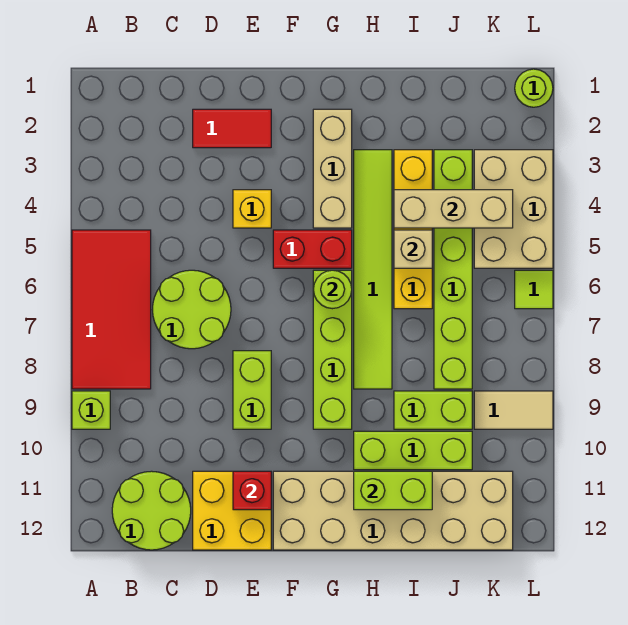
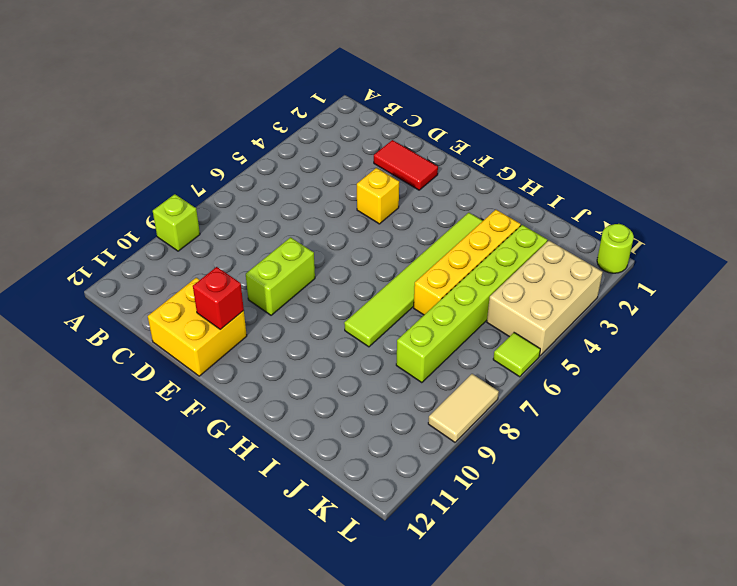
tan 1x2 tile [428,374,499,442] -> tan 1x2 tile turned to [474,391,553,429]
none -> red 2x4 tile [72,230,151,389]
none -> lime 2x2 round brick [112,471,191,550]
none -> lime 2x2 round brick [152,270,231,349]

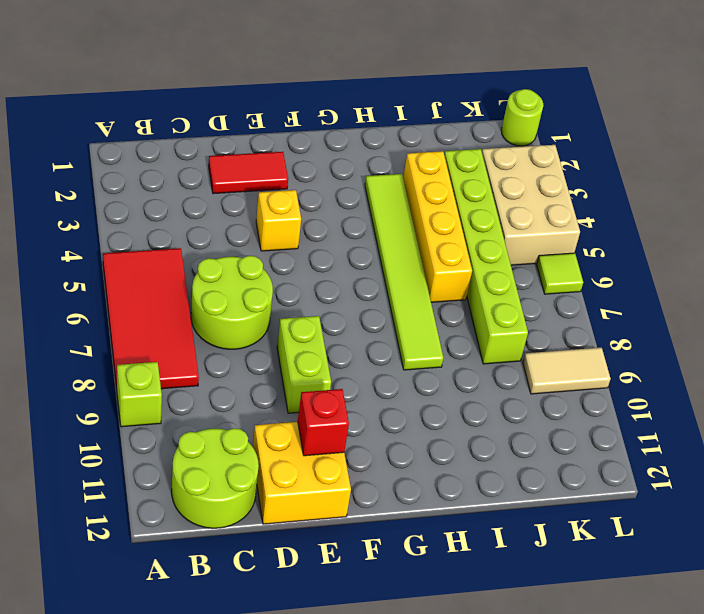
none -> red 1x2 brick [273,230,352,268]
none -> tan 2x6 brick [273,471,513,550]
none -> tan 1x3 brick [313,109,352,228]

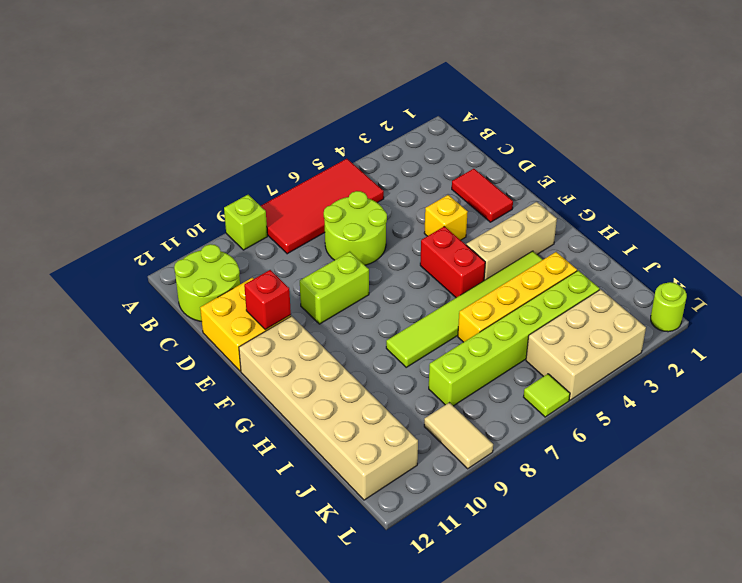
none -> lime 1x4 brick [313,270,352,429]
none -> lime 1x3 brick [354,431,472,470]
none -> lime 1x2 brick [394,391,472,429]

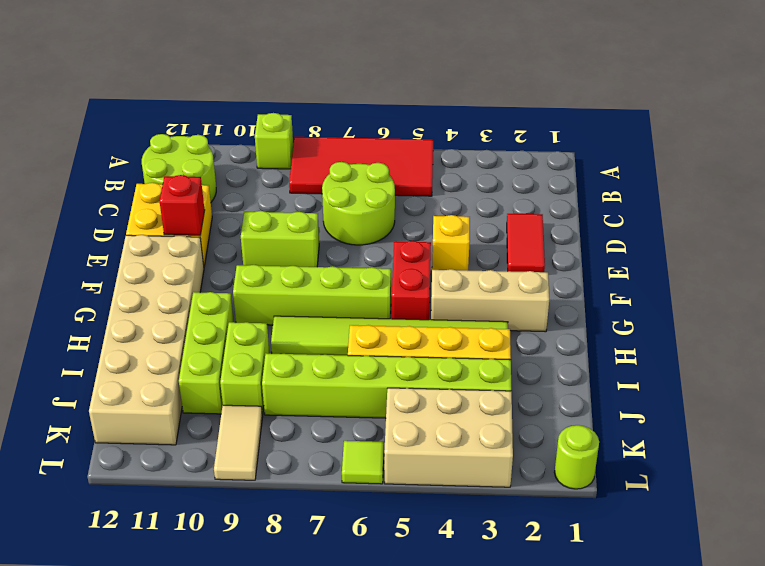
none -> lime 1x1 round brick [313,270,352,309]
none -> lime 1x2 brick [354,471,432,510]
none -> tan 1x3 brick [394,190,513,228]

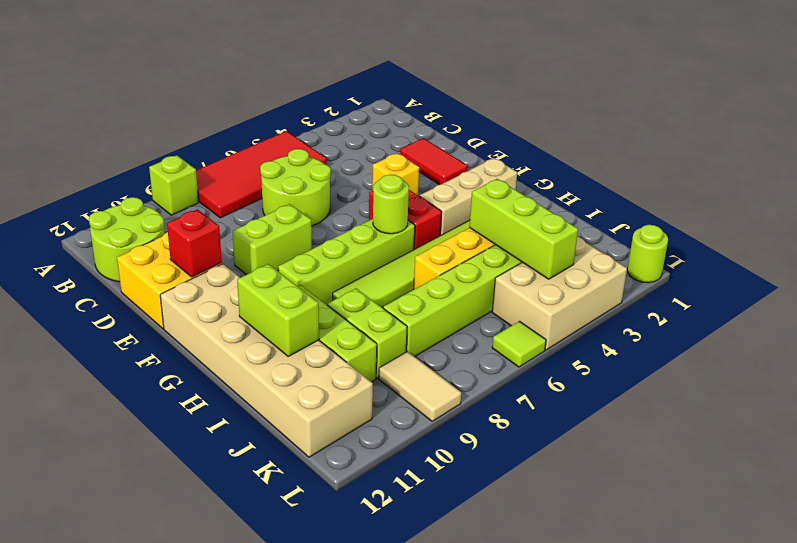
lime 1x3 brick [469,179,578,279] -> tan 1x3 brick [394,190,513,228]
none -> tan 1x1 brick [394,230,432,268]

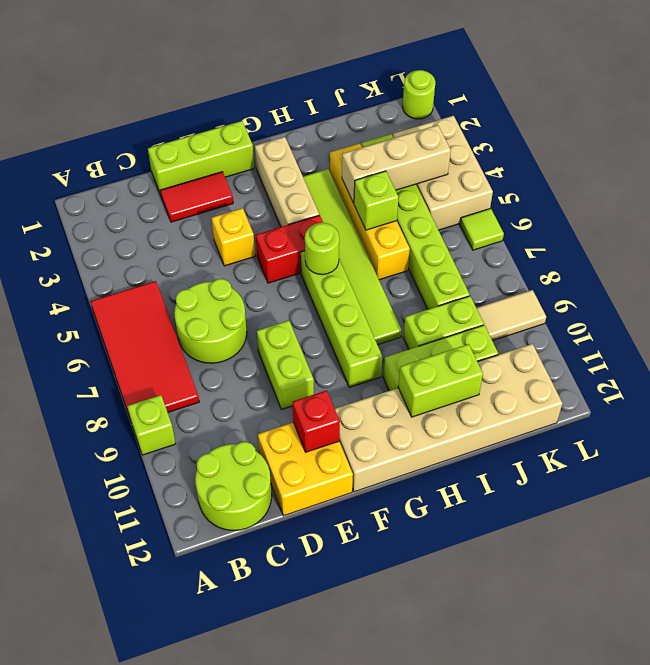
lime 1x3 brick [148,121,254,195] -> none
lime 1x1 brick [354,171,398,230] -> tan 1x1 brick [394,230,432,268]

